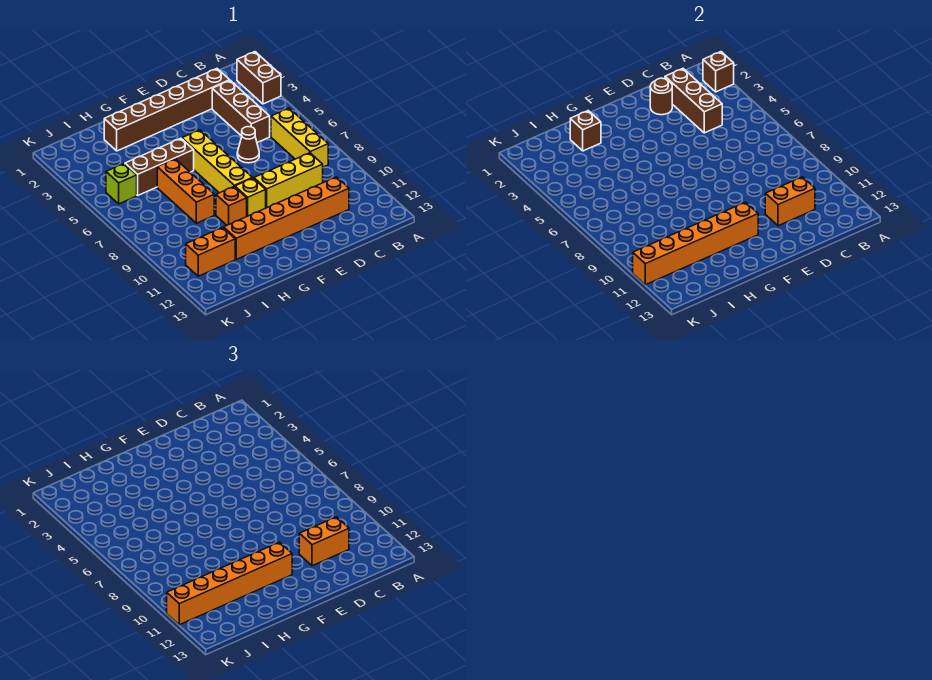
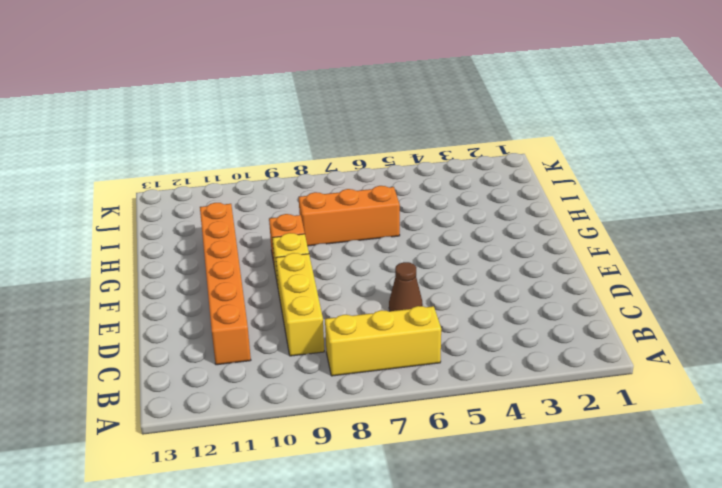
none -> brown 1x2 brick [237,52,281,104]
none -> brown 1x6 brick [104,69,230,151]
none -> brown 1x3 brick [212,80,270,143]

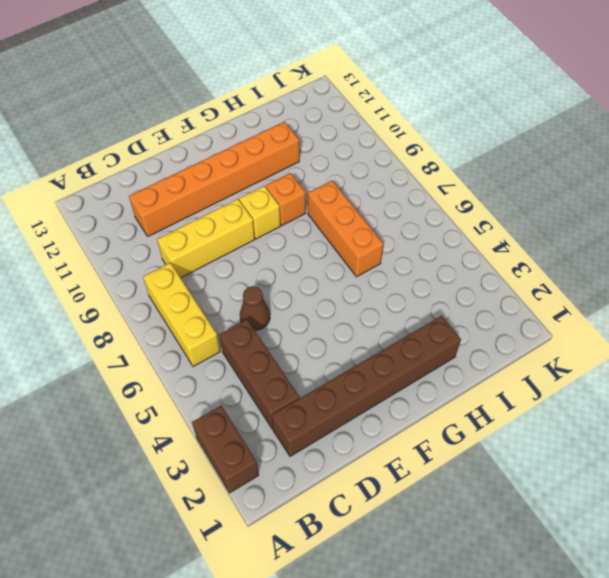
none -> yellow 1x4 brick [182,130,252,193]
none -> brown 1x3 brick [125,138,194,195]
none -> orange 1x2 brick [186,228,235,276]

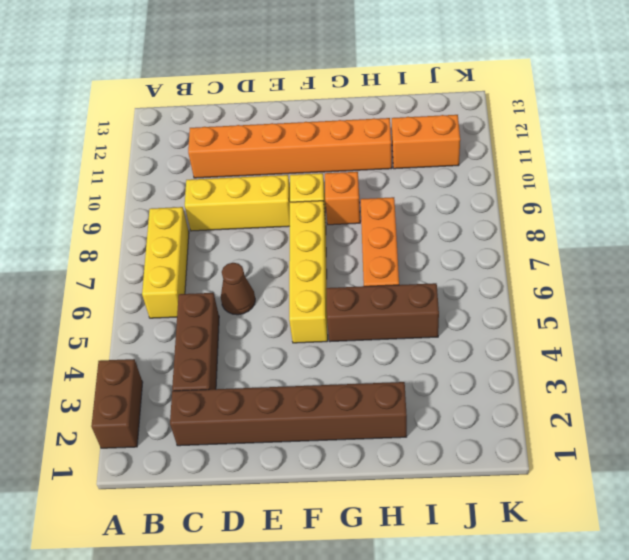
none -> lime 1x1 brick [106,164,137,204]
none -> brown 1x1 brick [703,52,734,92]
none -> brown 1x3 brick [665,69,722,133]

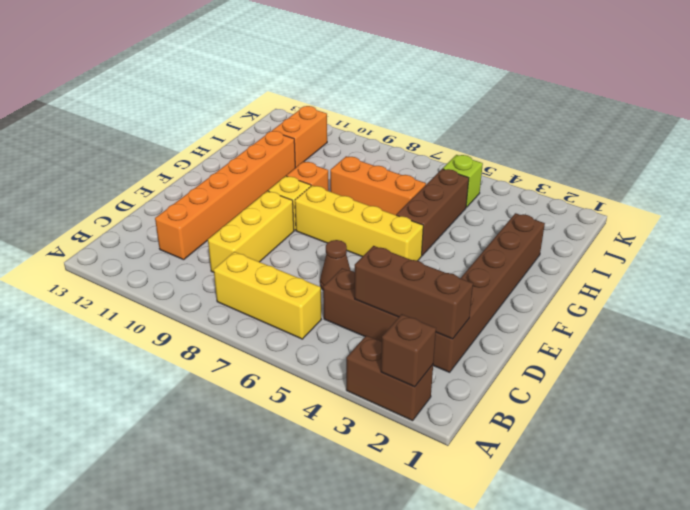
none -> orange 1x2 brick [765,177,815,226]
none -> brown 1x1 round brick [650,78,672,115]
none -> orange 1x6 brick [633,202,758,285]

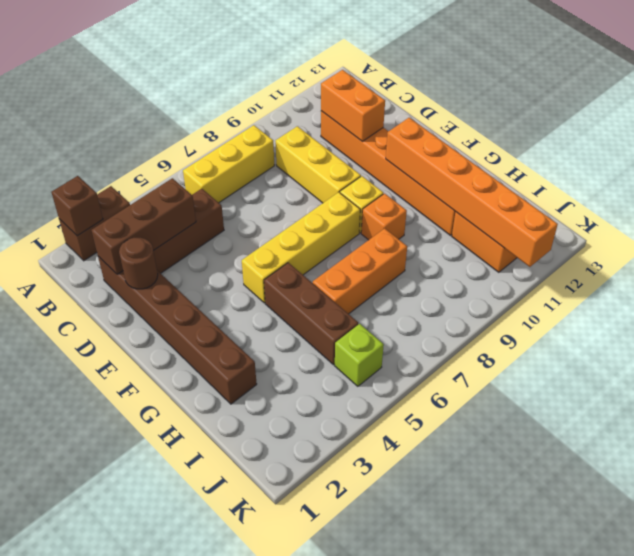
none -> brown 1x1 cone [237,127,259,163]
none -> brown 1x1 brick [570,111,601,151]
none -> orange 1x2 brick [299,517,349,566]

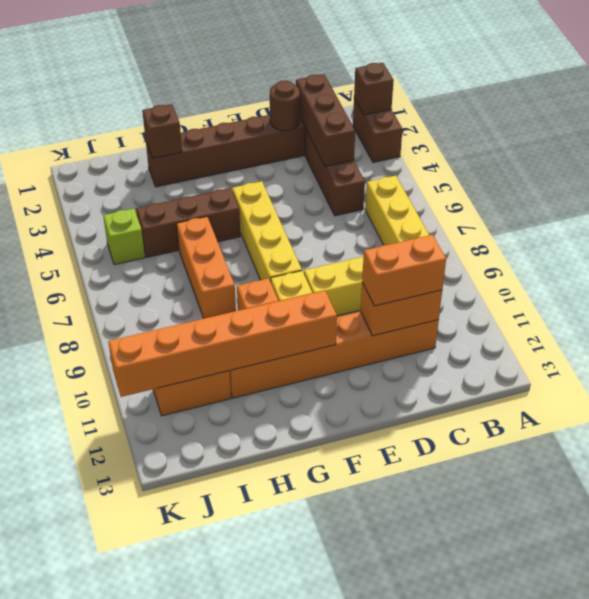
none -> brown 1x1 cone [237,127,259,163]
none -> orange 1x6 brick [167,542,292,625]

